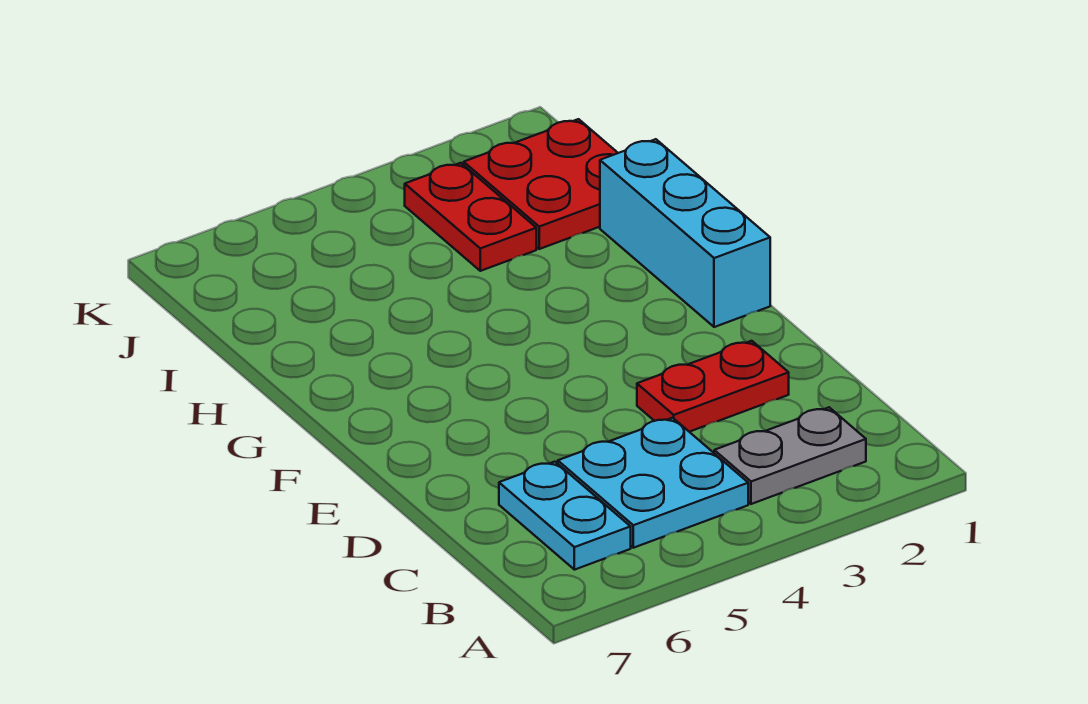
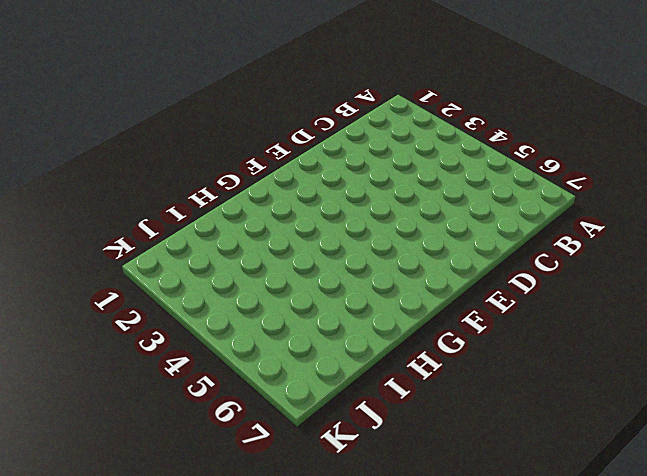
none -> grey 1x2 plate [714,407,866,504]
none -> cyan 2x2 plate [558,418,748,548]

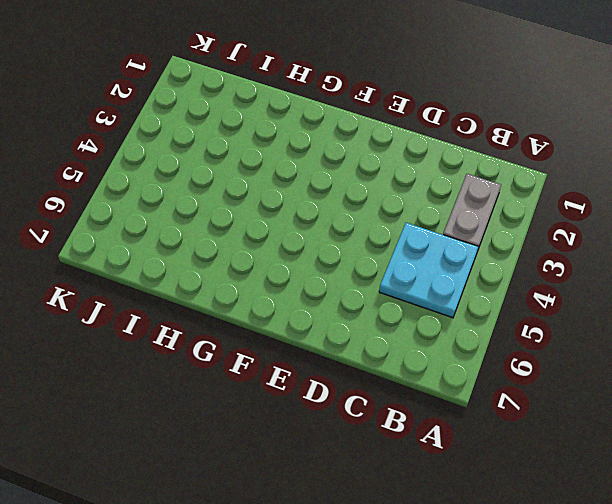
none -> cyan 1x2 plate [499,462,631,570]
none -> red 1x2 plate [637,341,789,432]

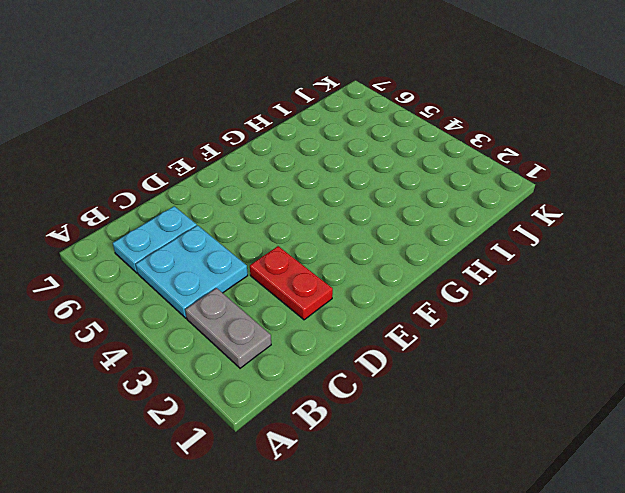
none -> cyan 1x3 brick [600,139,770,327]
none -> red 2x2 plate [464,119,618,249]

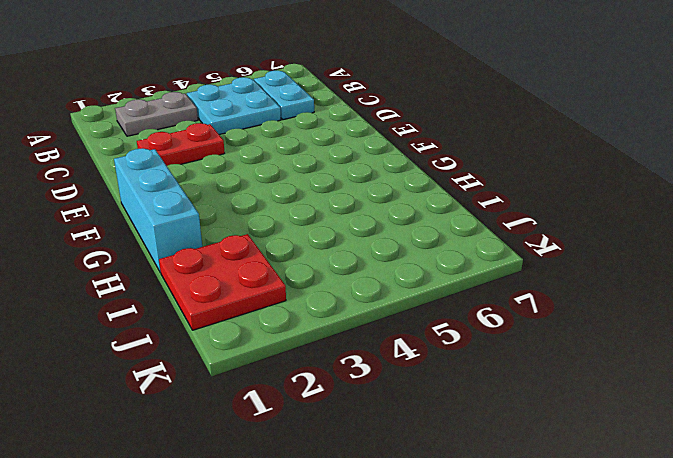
none -> red 1x2 plate [405,163,536,271]

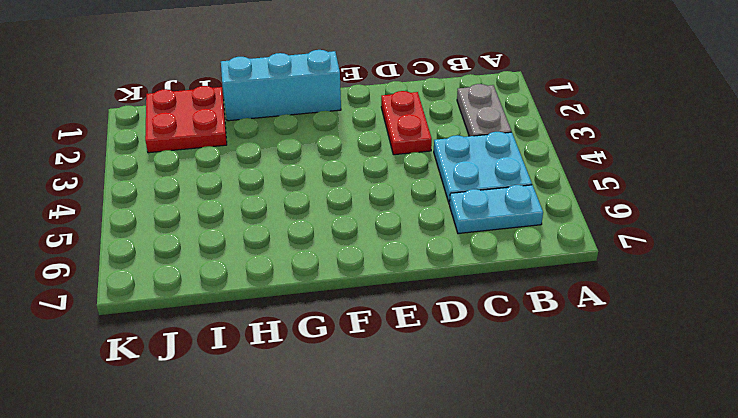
none -> red 1x2 plate [405,163,536,271]

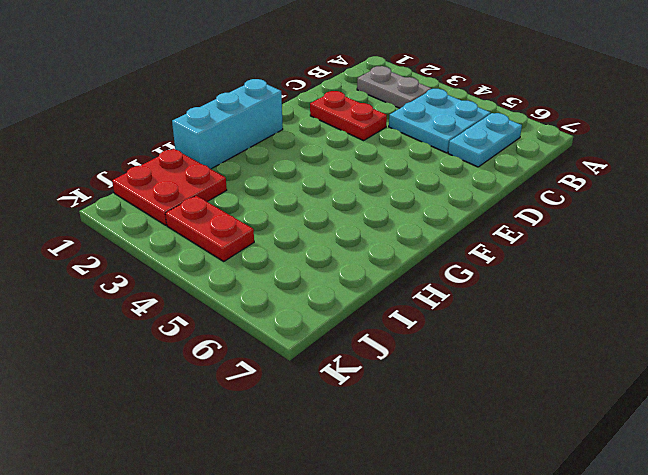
red 1x2 plate [165,196,254,261] -> red 1x2 plate turned to [405,163,536,271]

